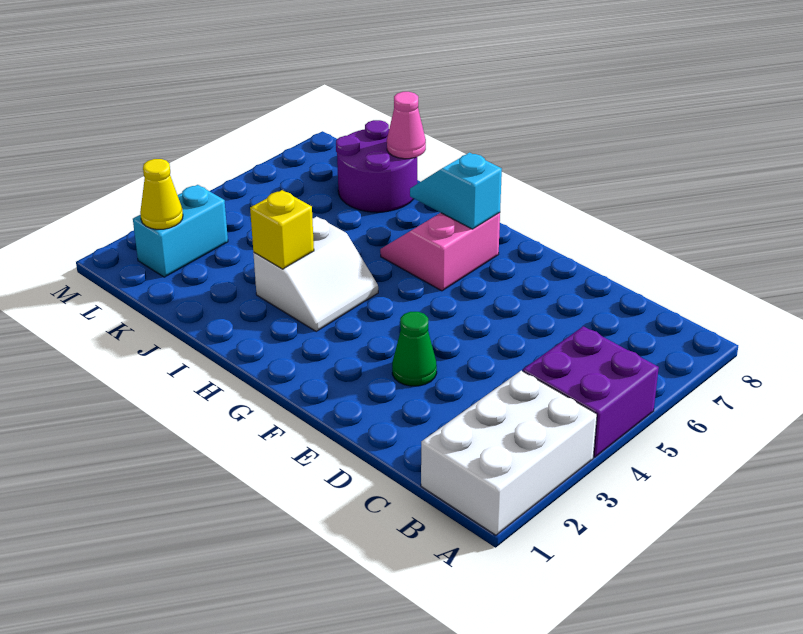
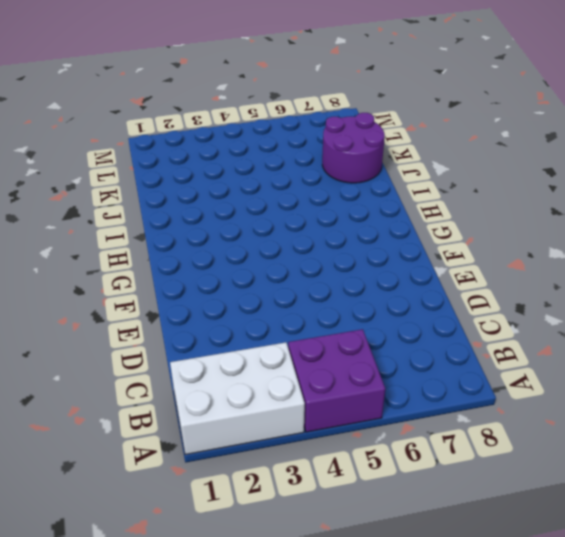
none -> green 1x1 cone [392,312,437,386]
none -> pink 2x2 slope [380,213,500,291]

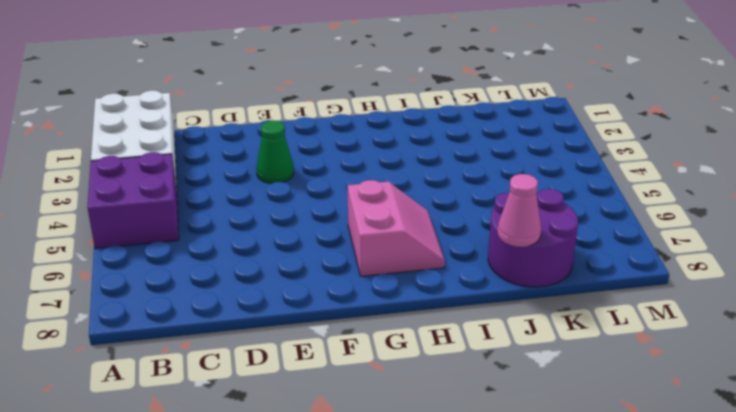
none -> white 2x2 slope [253,217,378,331]
none -> cyan 1x2 brick [133,185,228,277]

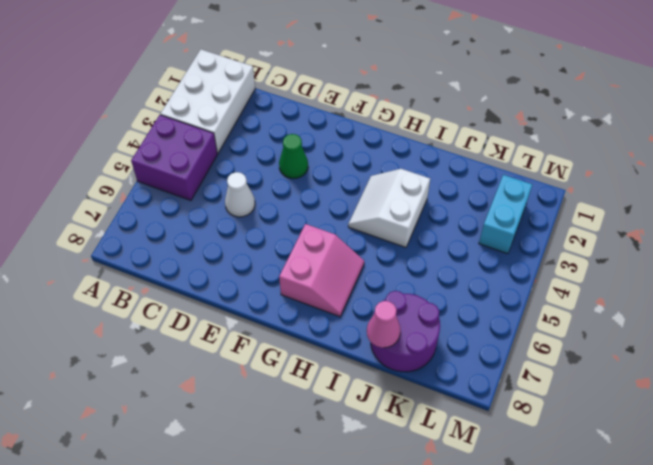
white 1x1 cone [225,172,255,217] -> none
none -> cyan 1x2 slope [410,153,502,229]
none -> yellow 1x1 brick [250,190,314,269]

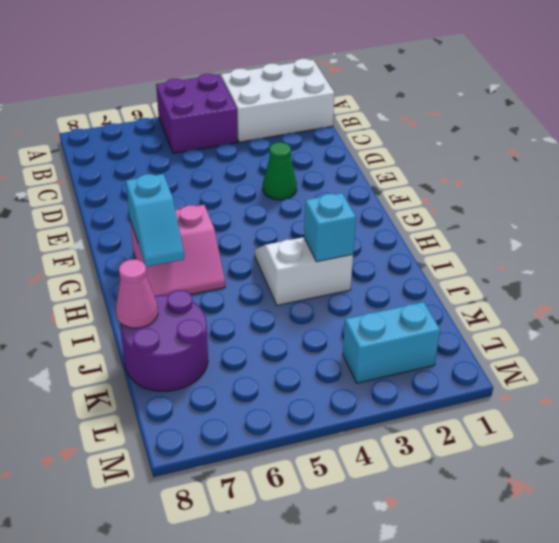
cyan 1x1 brick [304,193,356,262] -> yellow 1x1 brick [250,190,314,269]
none -> yellow 1x1 cone [140,159,183,229]

